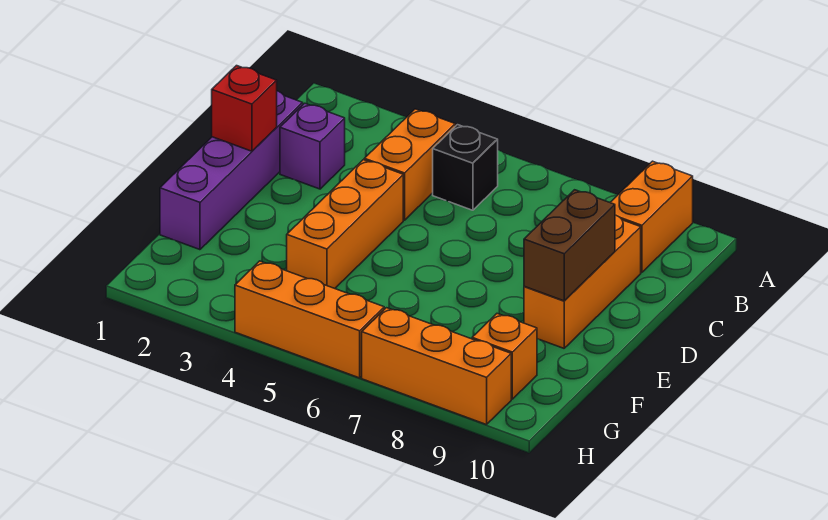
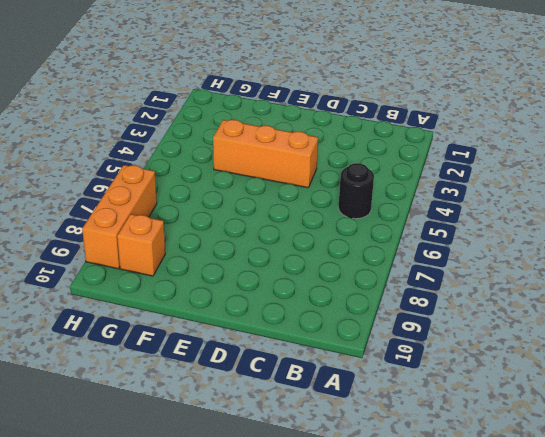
black 1x1 round brick [338,163,374,219] -> black 1x1 brick [433,125,498,210]
none -> orange 1x2 brick [610,161,693,272]
none -> orange 1x2 brick [364,109,455,220]
none -> purple 1x4 brick [160,91,303,250]

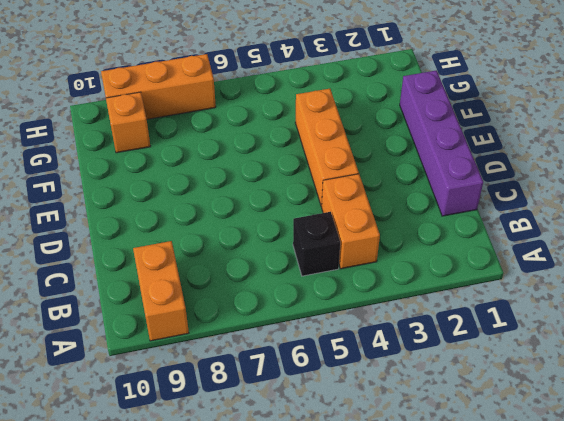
none -> purple 1x1 brick [280,103,345,189]
none -> orange 1x3 brick [524,215,641,348]
none -> orange 1x3 brick [235,261,384,378]

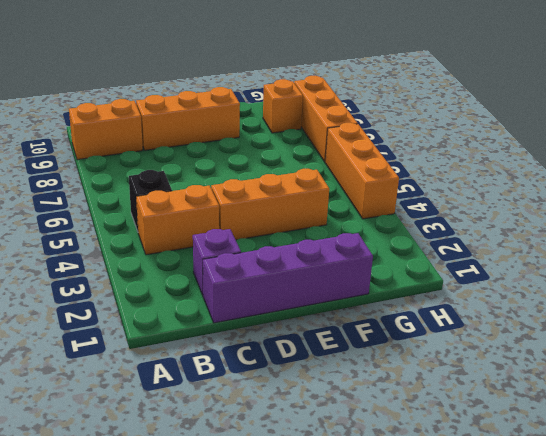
none -> red 1x1 brick [212,66,277,151]
none -> brown 1x2 brick [524,190,615,301]

